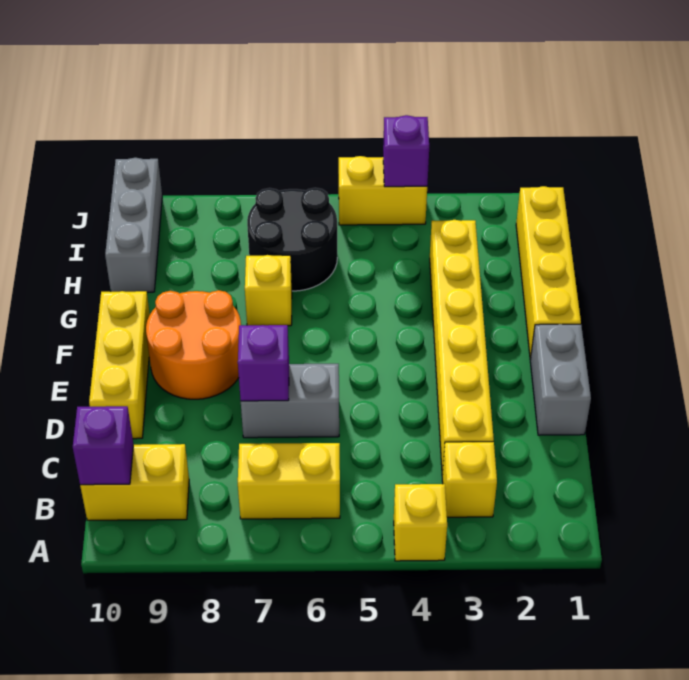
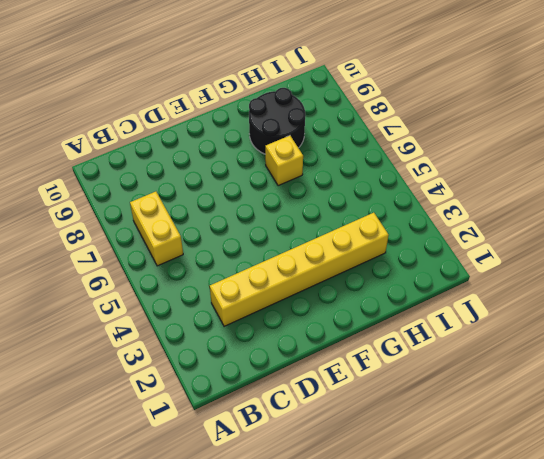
black 2x2 round brick [249,88,305,154] -> black 2x2 round brick moved to [247,188,337,291]
none -> yellow 1x1 brick [394,484,447,561]
none -> yellow 1x1 brick [442,442,497,517]
none -> yellow 1x2 brick [80,444,189,520]

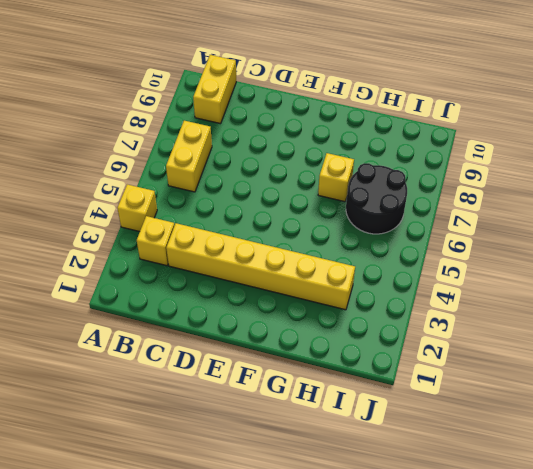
none -> grey 1x2 brick [530,324,591,435]
none -> grey 1x2 brick [241,364,339,438]
none -> yellow 1x3 brick [89,291,150,439]

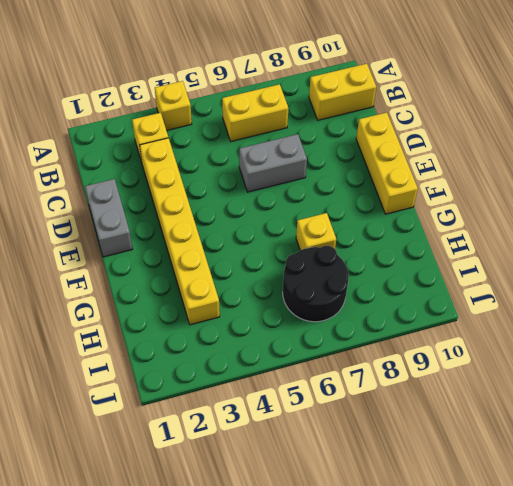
none -> orange 2x2 round brick [146,290,241,399]
none -> yellow 1x4 brick [516,186,581,359]
none -> grey 1x3 brick [105,158,162,292]

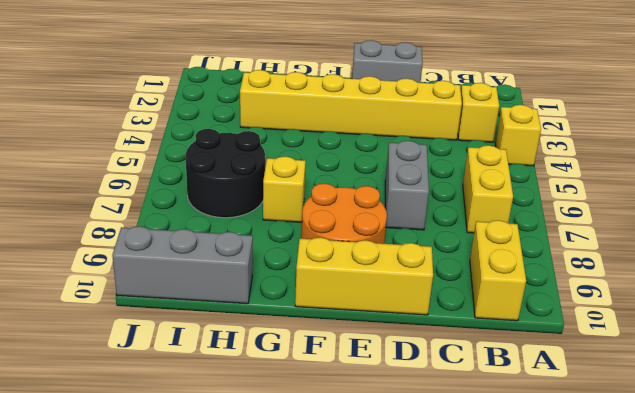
none -> yellow 1x4 brick [516,186,581,359]
none -> yellow 1x2 brick [339,156,427,225]
none -> purple 1x1 brick [73,406,133,485]

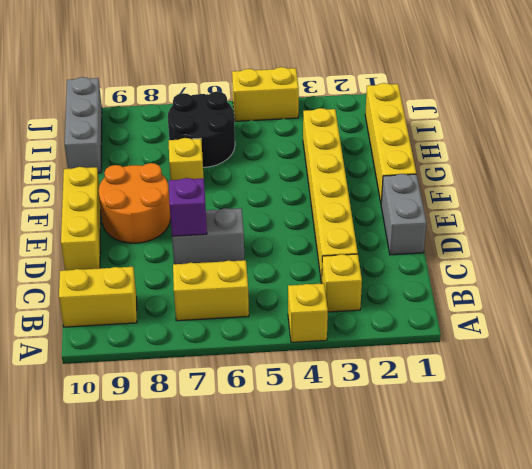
none -> purple 1x1 brick [73,406,133,485]
none -> purple 1x1 brick [383,115,429,187]

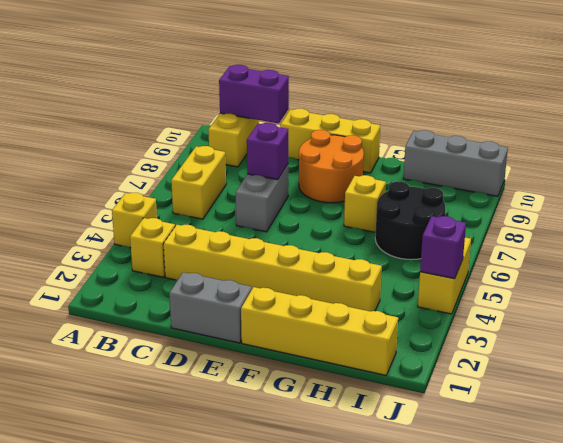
purple 1x2 brick [219,65,289,124] -> purple 1x1 brick [73,406,133,485]

